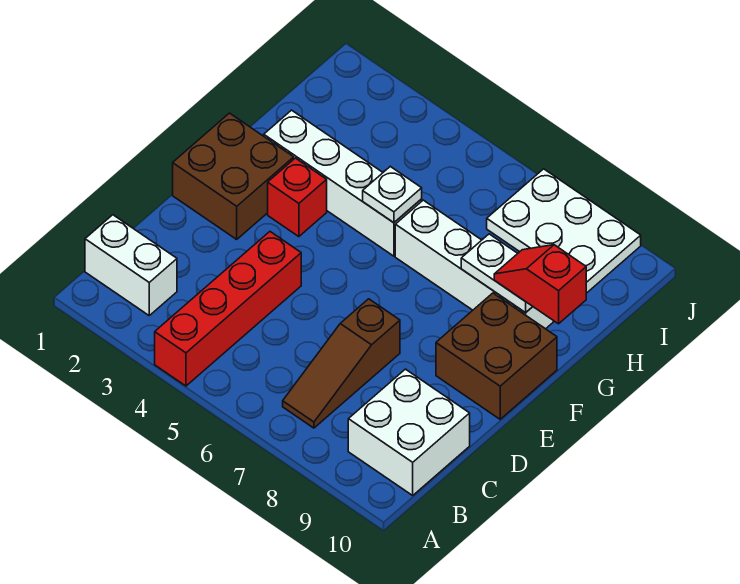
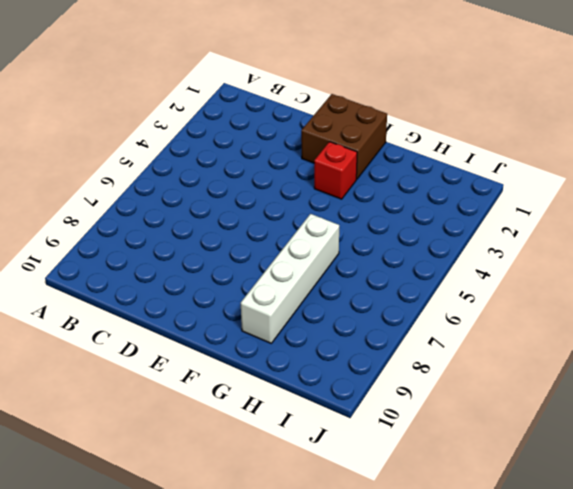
none -> red 1x4 brick [155,232,301,386]
none -> white 1x2 brick [85,215,177,315]
none -> brown 1x3 slope [283,299,400,428]

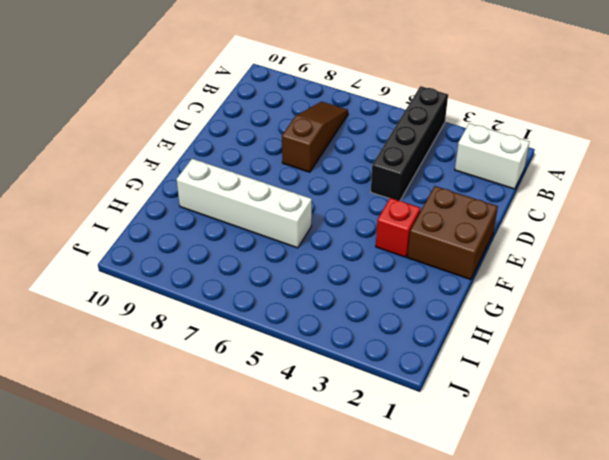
black 1x4 brick [371,86,448,201] -> red 1x4 brick [155,232,301,386]
none -> white 2x2 brick [348,369,470,495]
none -> brown 2x2 brick [436,293,557,419]
none -> white 1x4 brick [264,110,422,256]

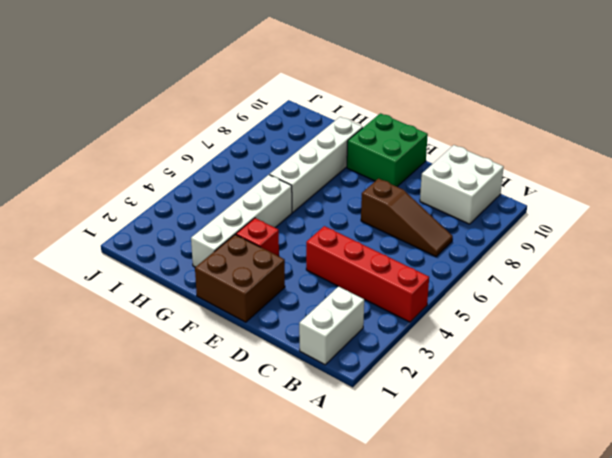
green 2x2 brick [347,113,428,187] -> brown 2x2 brick [436,293,557,419]
none -> white 2x3 plate [487,169,641,293]
none -> white 1x1 plate [363,166,422,223]
none -> white 1x2 plate [461,234,533,313]

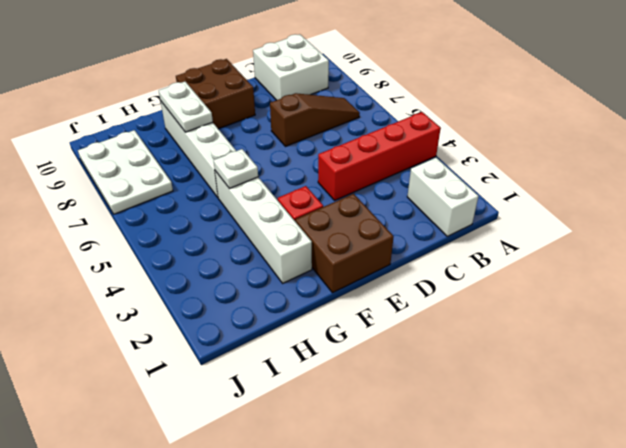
none -> red 1x2 slope [494,245,586,324]

